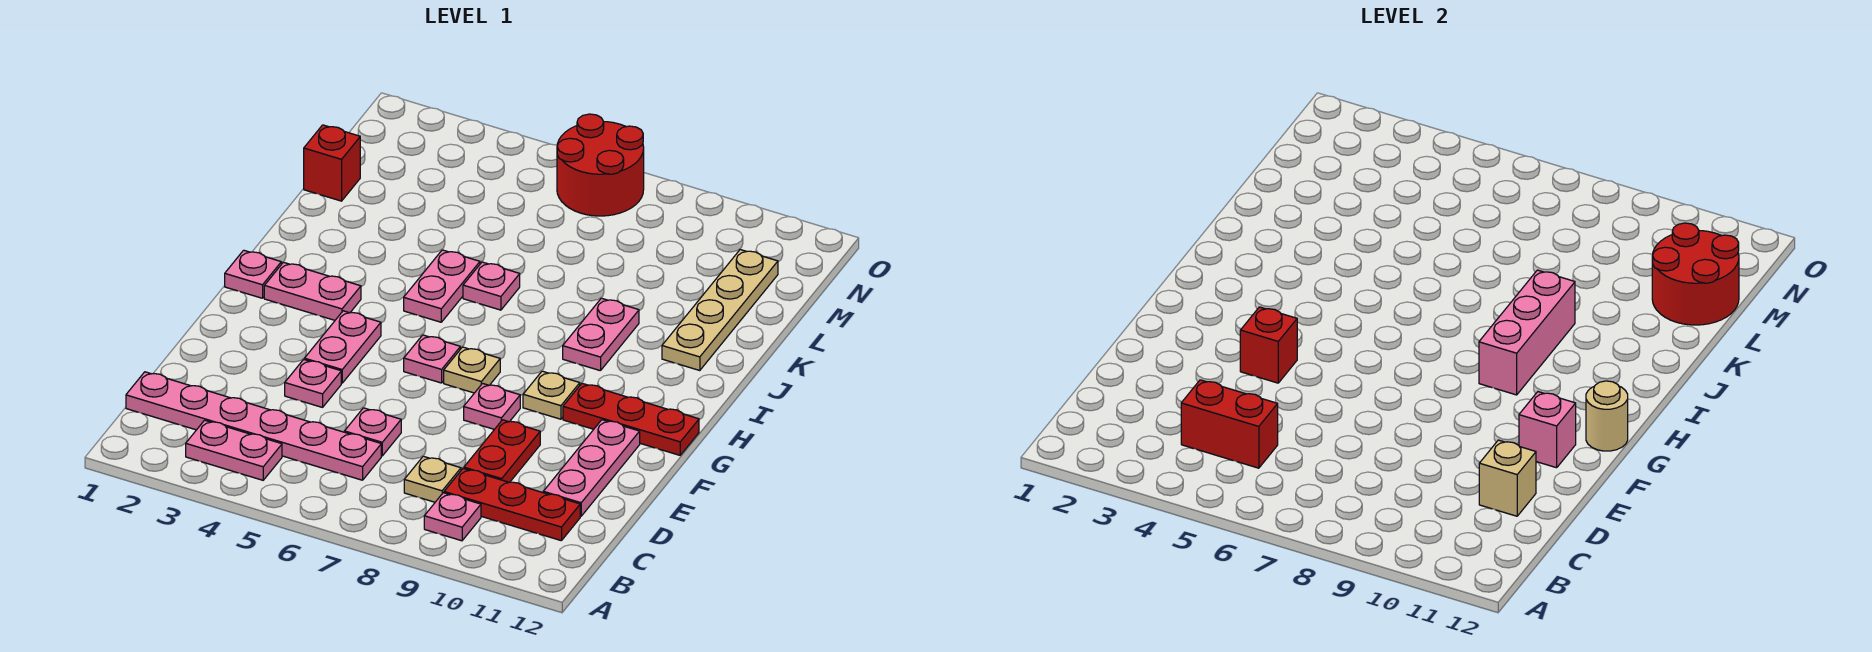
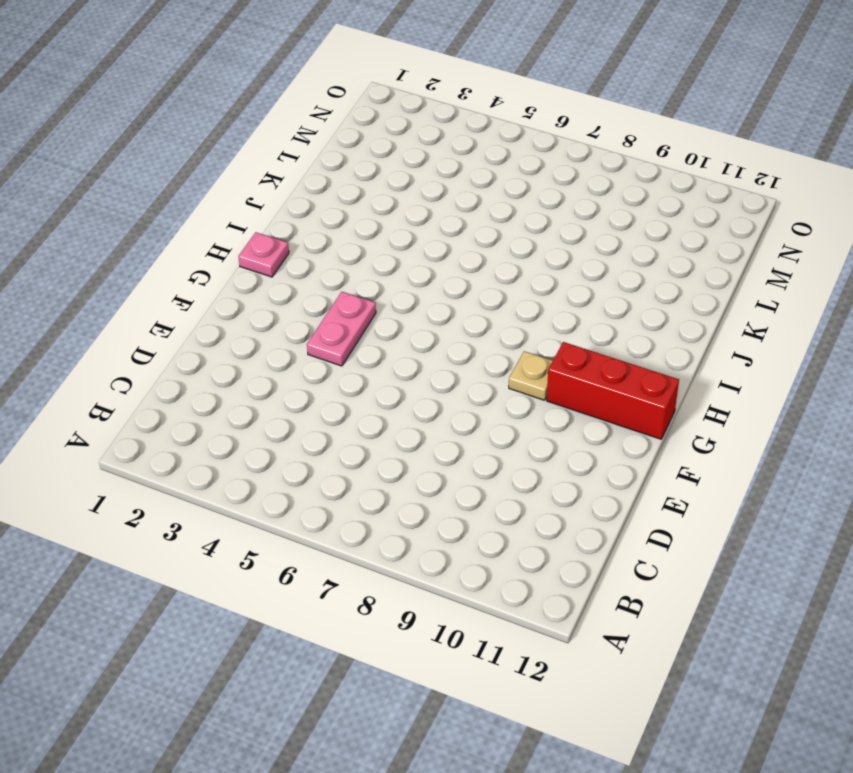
red 1x3 brick [547,342,679,439] -> red 1x3 plate [563,383,699,455]
none -> pink 1x2 plate [186,420,282,480]
none -> pink 1x1 plate [424,493,481,541]
none -> pink 1x6 plate [126,372,381,480]
none -> tan 1x1 plate [404,456,461,502]

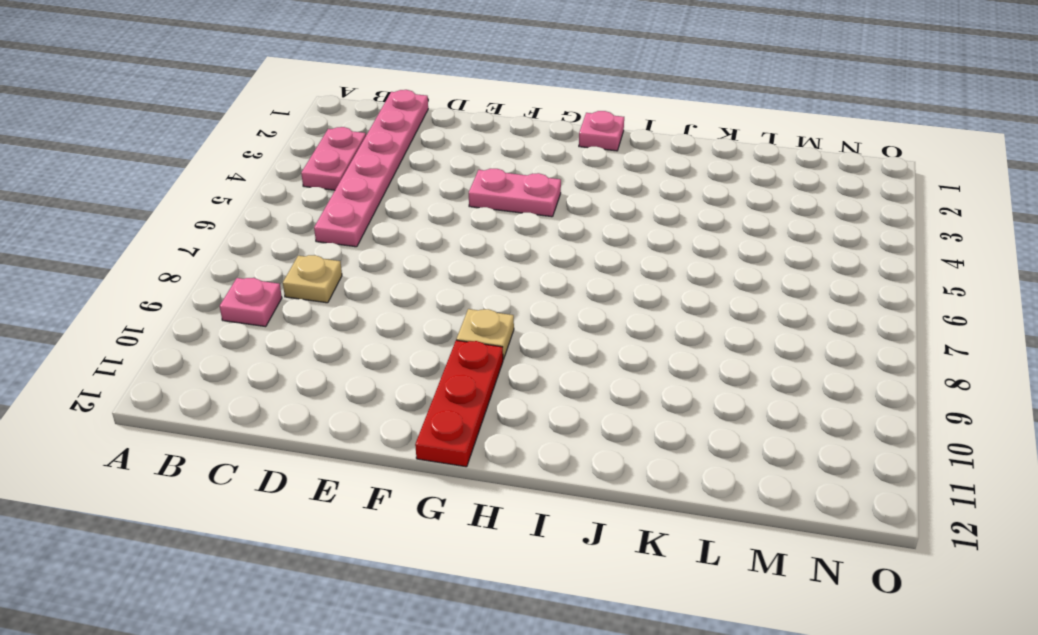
none -> red 1x3 plate [444,469,580,541]
none -> pink 1x1 plate [345,408,401,456]
none -> red 1x2 plate [464,420,540,482]
none -> pink 1x3 plate [543,420,640,516]

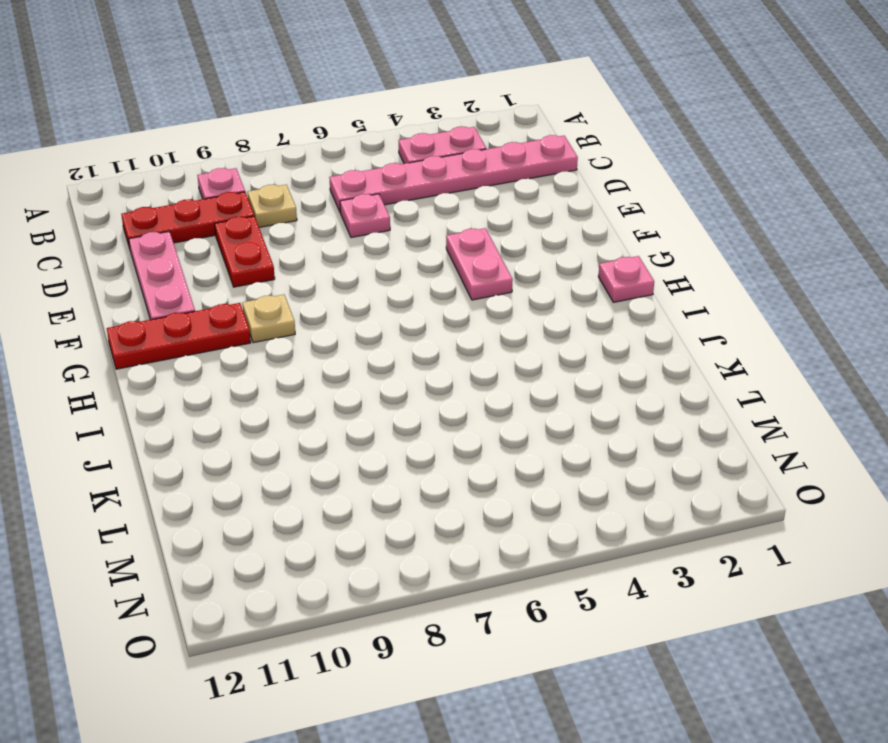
none -> pink 1x1 plate [285,359,341,407]
none -> pink 1x1 plate [464,383,520,429]
none -> pink 1x1 plate [404,335,460,383]
none -> tan 1x1 plate [444,347,500,393]

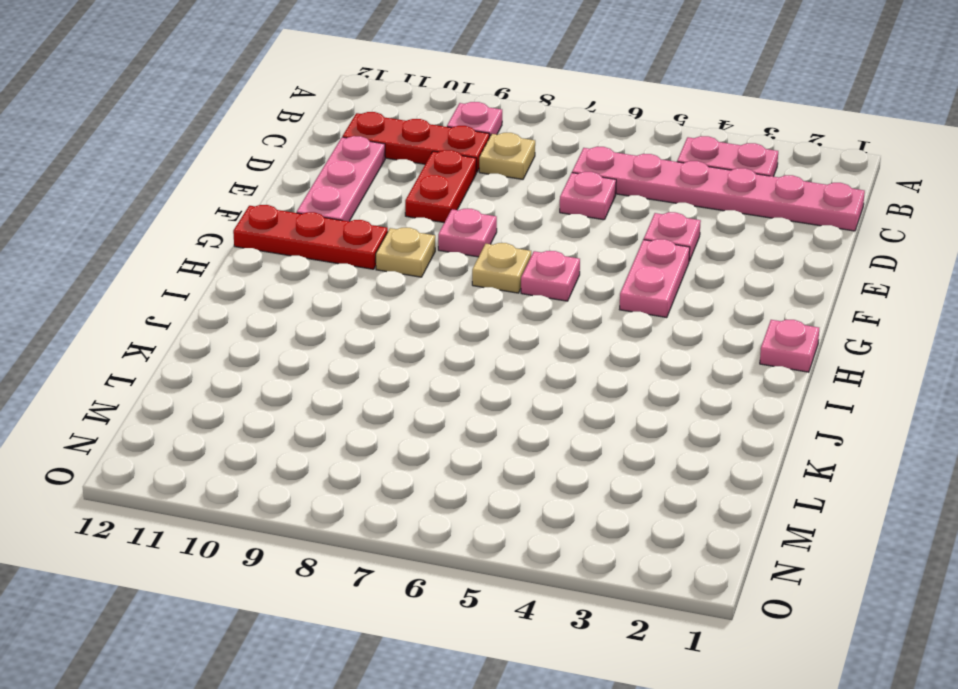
none -> pink 1x2 plate [264,262,361,320]
none -> pink 1x2 plate [404,250,480,322]
none -> pink 1x2 plate [563,298,639,371]
none -> pink 1x1 plate [463,262,520,310]

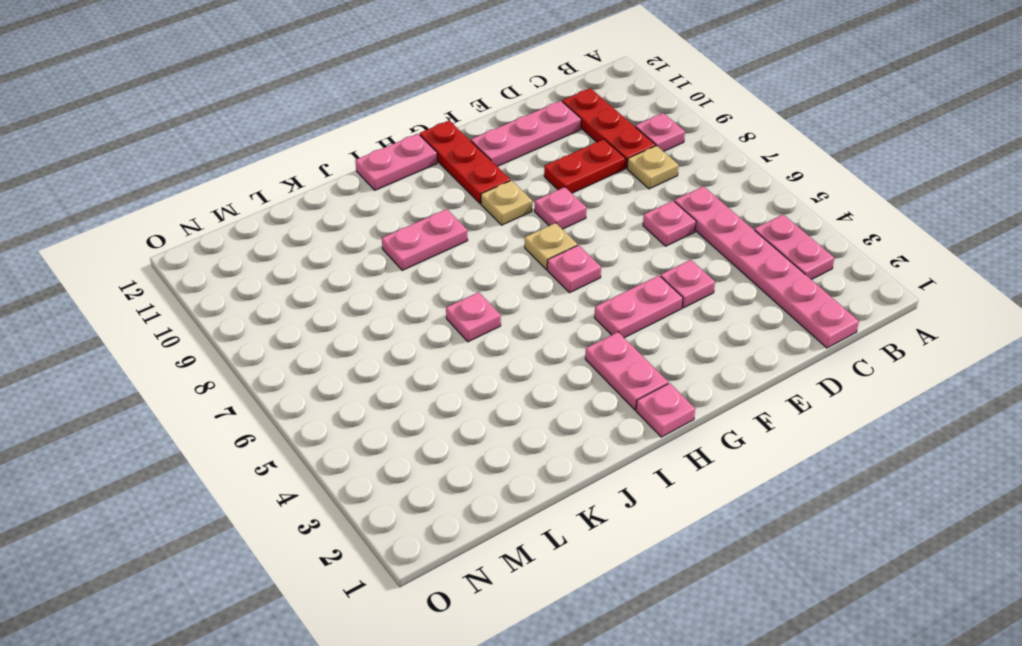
pink 1x2 plate [355,134,437,190] -> pink 1x2 plate moved to [404,250,480,322]
none -> tan 1x4 plate [662,250,778,371]
none -> red 1x1 brick [304,125,360,201]
none -> red 2x2 round brick [557,114,644,216]
none -> red 1x2 brick [1181,380,1278,468]

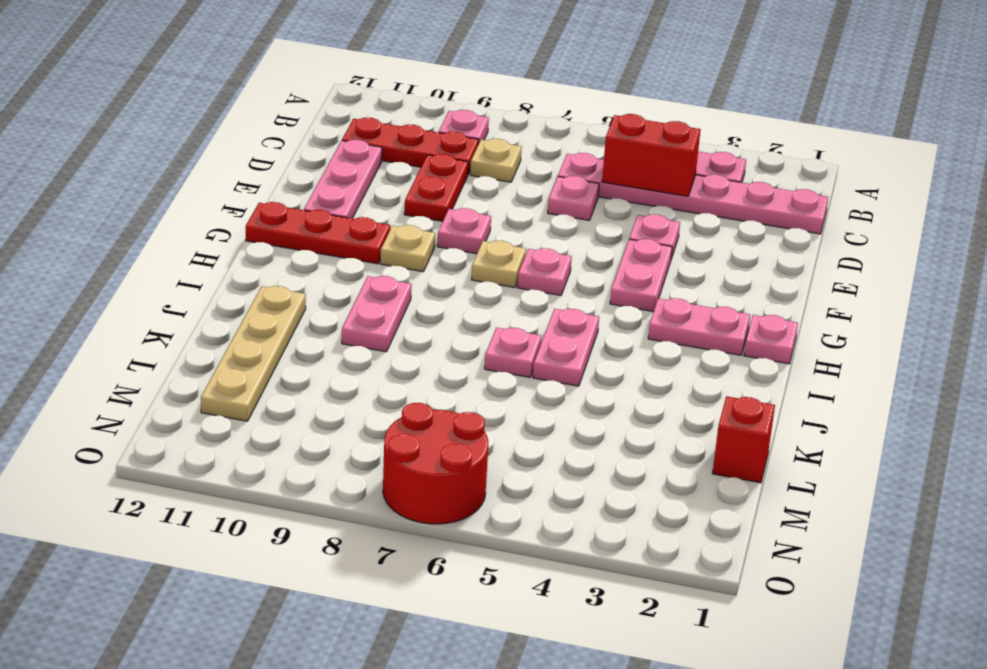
none -> tan 1x1 brick [1479,440,1536,516]
none -> red 1x1 brick [1240,307,1297,383]
none -> pink 1x1 brick [1519,392,1576,468]
none -> tan 1x1 round brick [1586,381,1628,451]

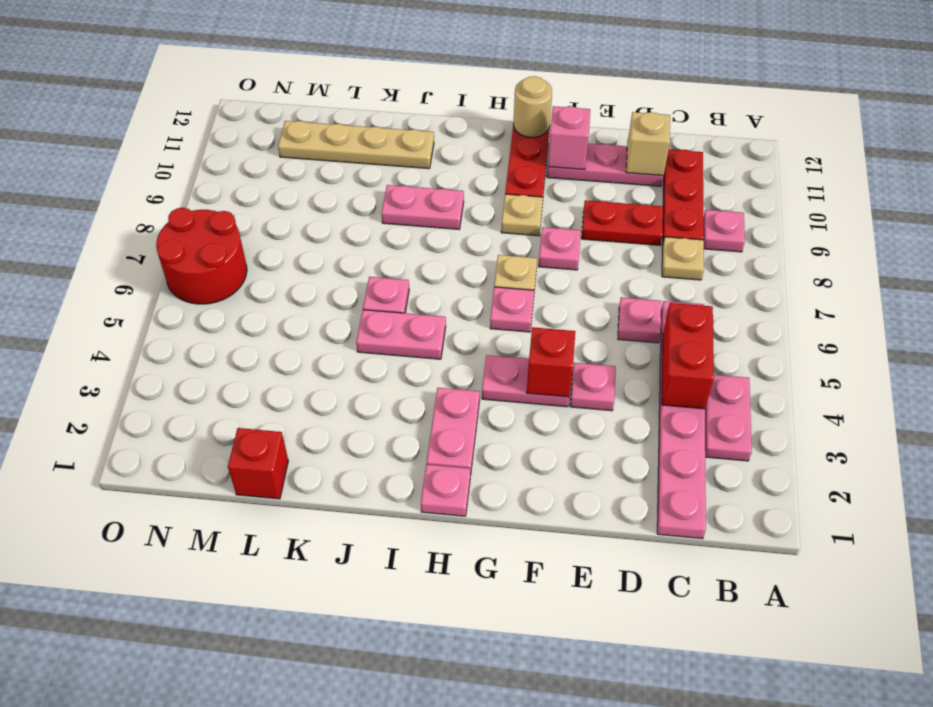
none -> pink 1x3 brick [1479,270,1575,395]
none -> red 2x2 round brick [1652,223,1739,325]

